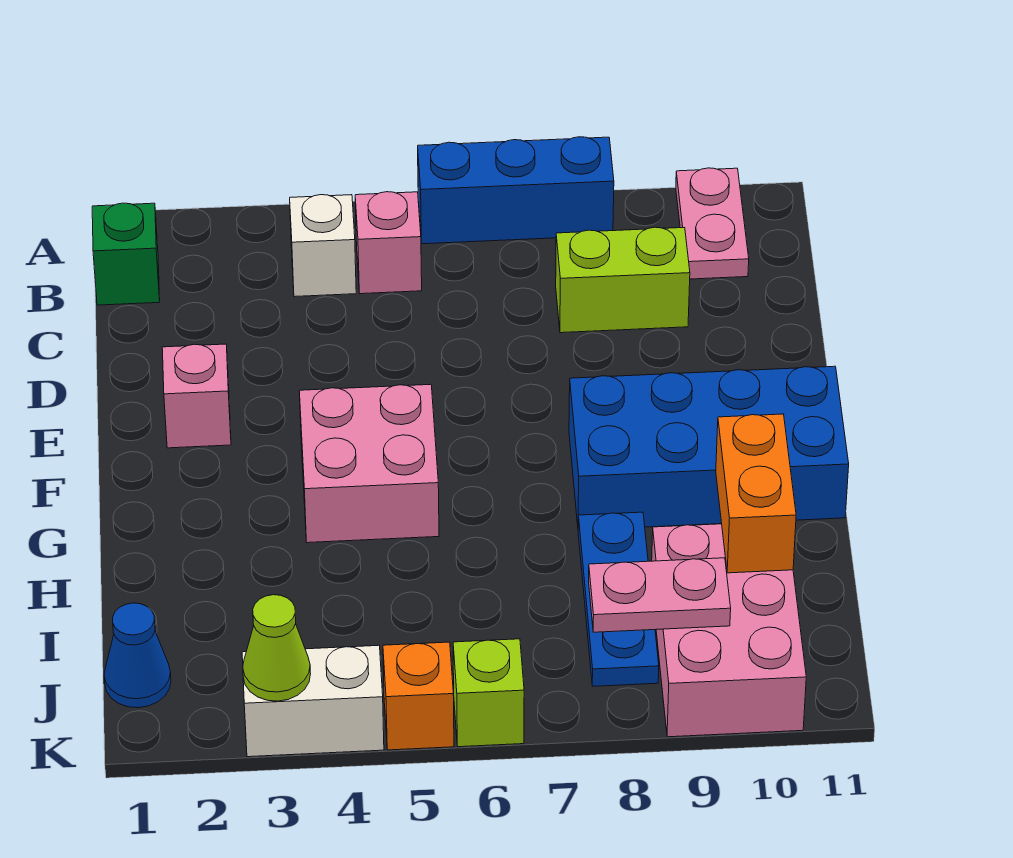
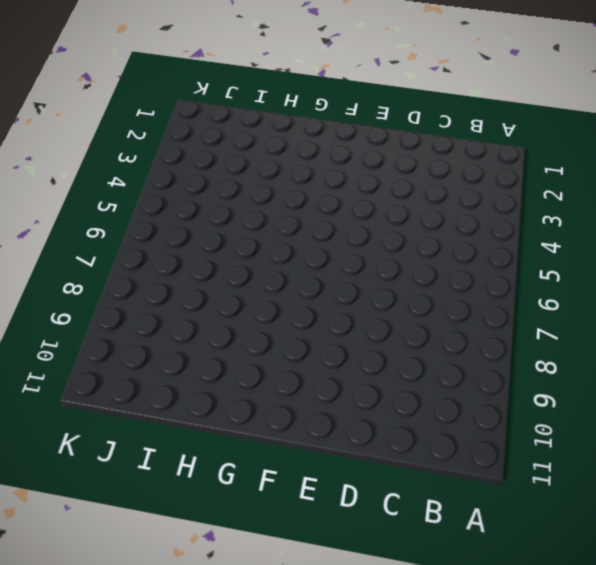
none -> blue 1x3 brick [418,137,614,244]
none -> pink 1x2 plate [676,168,749,279]
none -> green 1x1 brick [92,203,160,305]

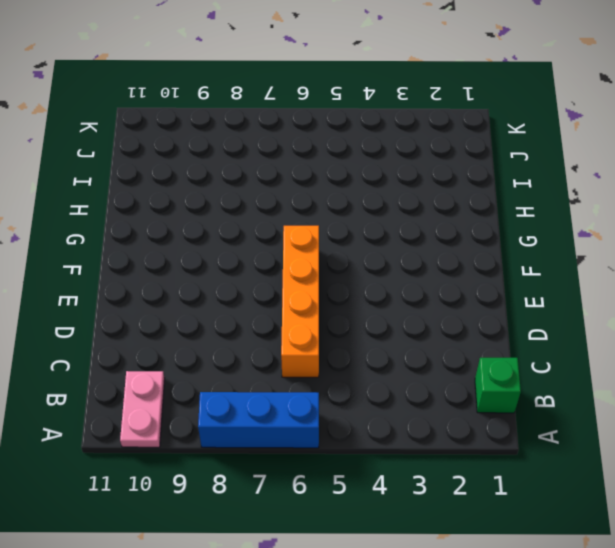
orange 1x4 brick [281,226,319,377] -> none
none -> white 1x1 brick [290,195,356,297]
none -> pink 1x1 brick [355,192,422,294]
none -> lime 1x2 brick [556,227,690,333]

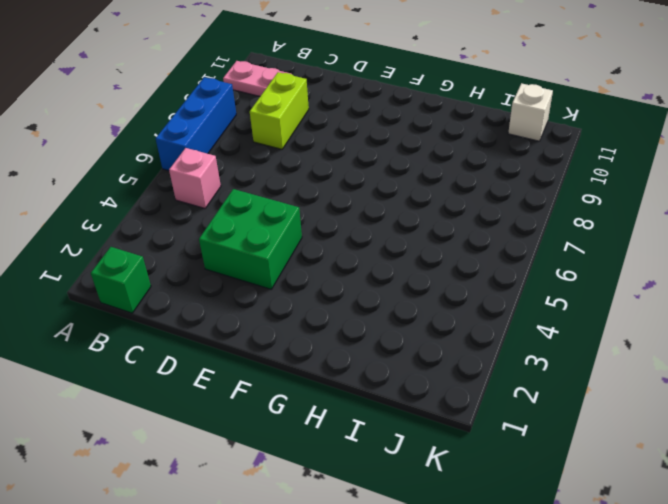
green 2x2 brick [199,189,302,289] -> none
white 1x1 brick [508,83,553,141] -> white 1x1 brick moved to [290,195,356,297]
none -> pink 1x1 brick [162,344,231,448]
none -> pink 2x2 brick [299,384,439,543]
none -> blue 2x4 brick [569,366,849,527]

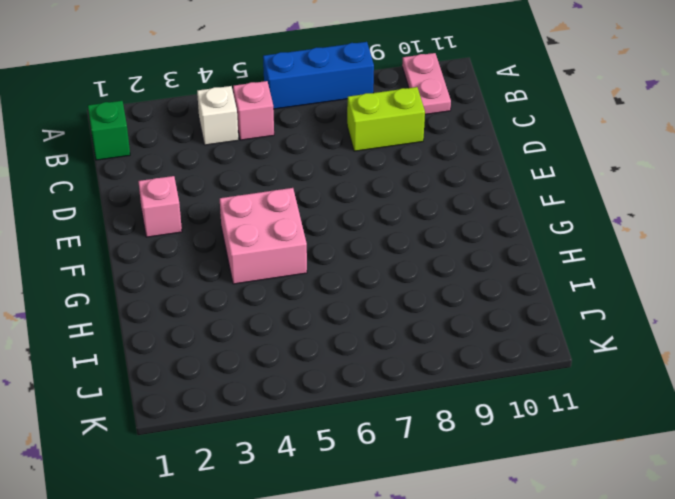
none -> blue 2x4 brick [569,366,849,527]
none -> blue 1x3 plate [578,512,659,686]
none -> pink 2x3 brick [652,524,806,737]

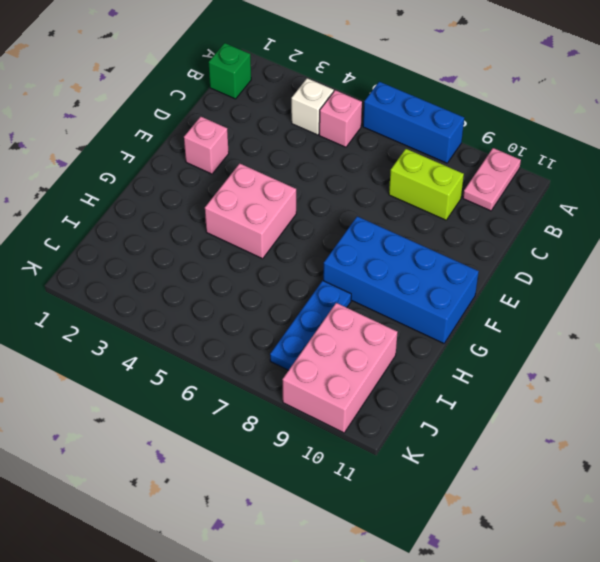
none -> blue 1x1 cone [104,603,171,708]
none -> white 1x2 brick [242,645,384,757]
none -> orange 1x1 brick [383,642,454,750]

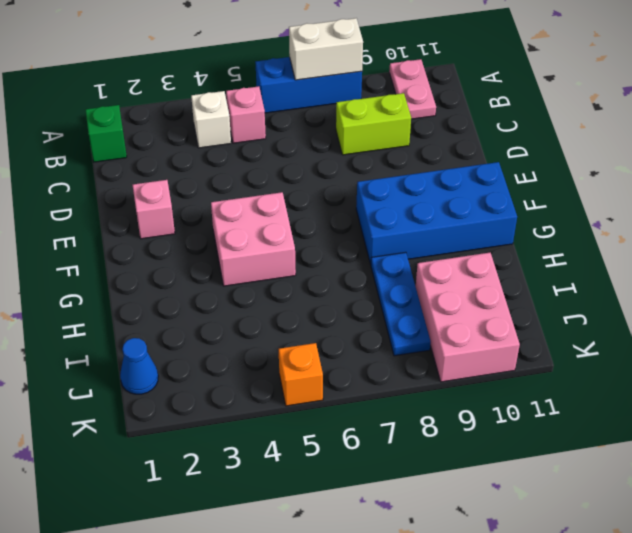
white 1x2 brick [289,18,363,80] -> white 1x2 brick moved to [242,645,384,757]
none -> lime 1x1 brick [453,639,524,747]
none -> orange 1x2 brick [716,414,796,573]
none -> pink 1x2 plate [589,558,731,632]

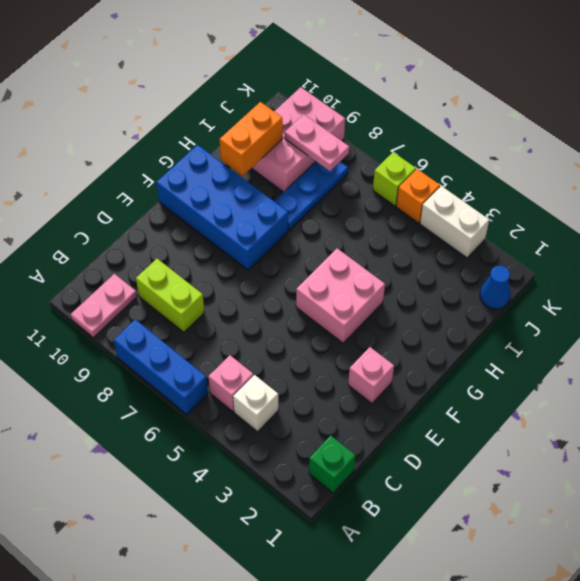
none -> lime 1x1 cone [243,595,311,701]

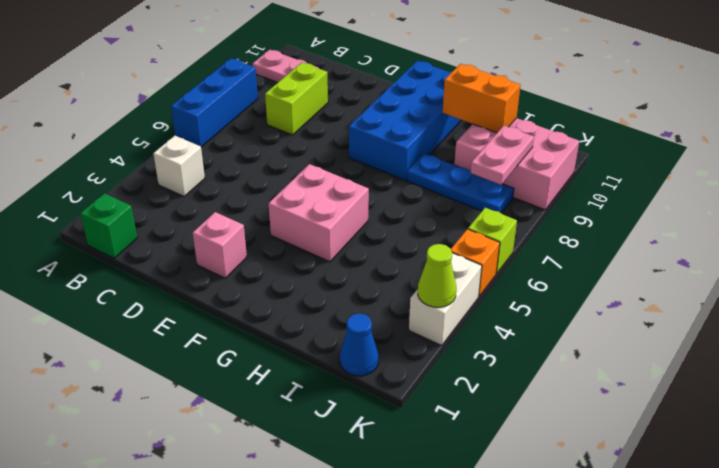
none -> pink 1x1 brick [355,192,422,294]

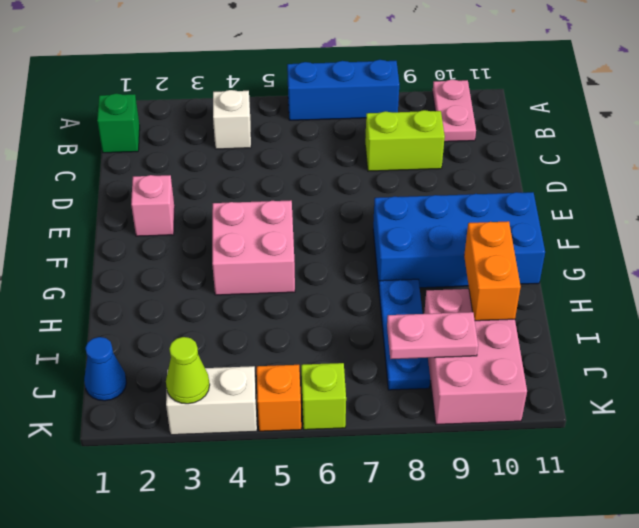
none -> pink 1x1 brick [355,192,422,294]

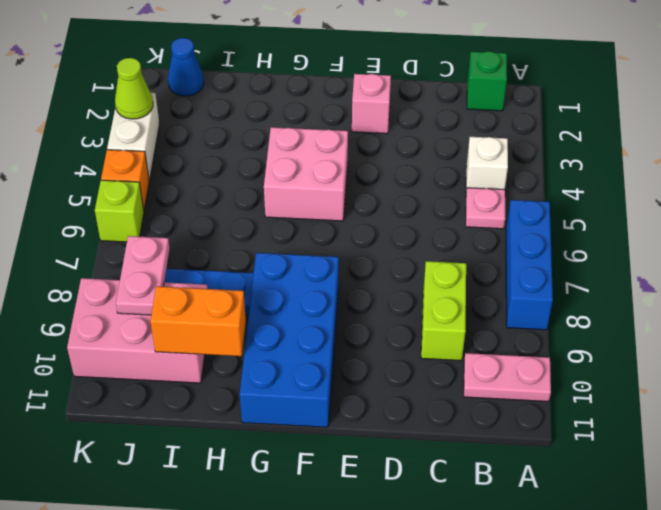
pink 1x1 plate [466,188,505,229] -> pink 1x1 brick [355,192,422,294]

